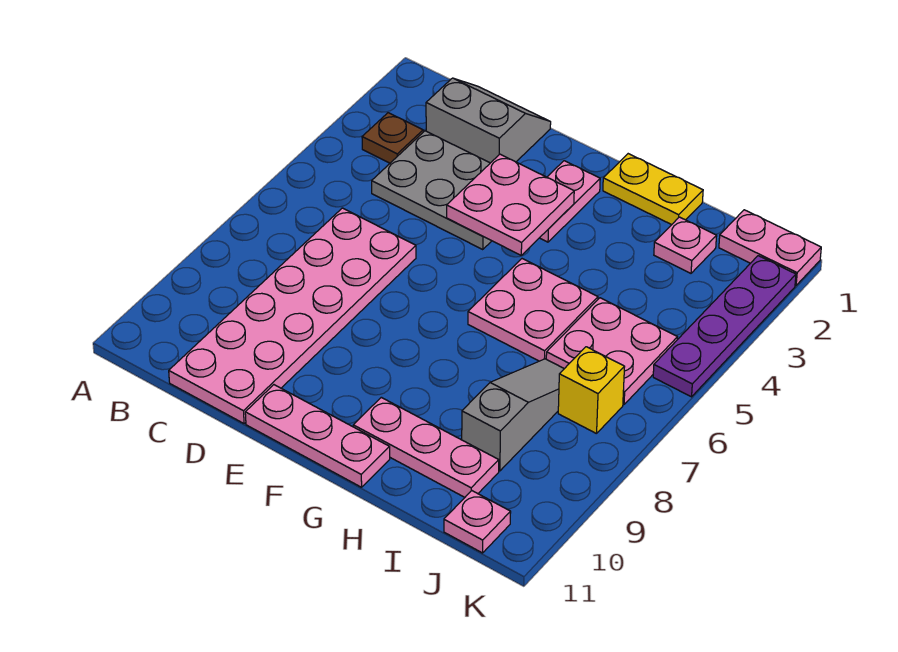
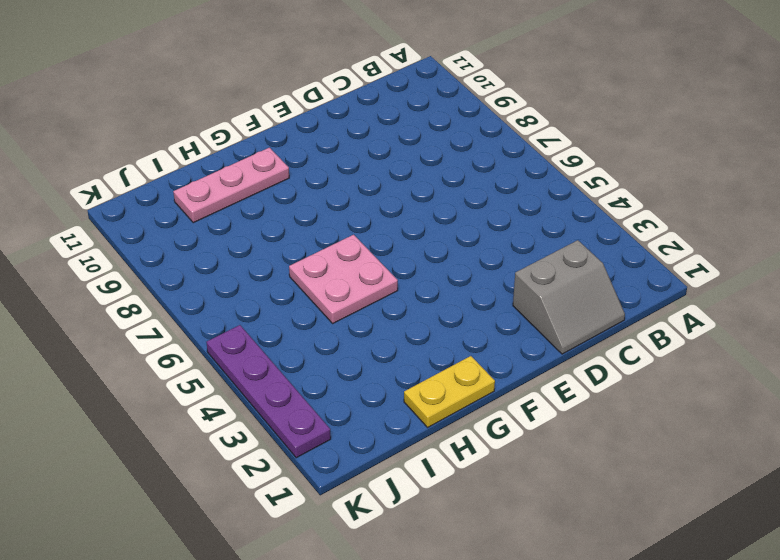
none -> brown 1x1 plate [362,113,423,163]
none -> grey 2x3 plate [372,131,491,250]
none -> pink 2x6 plate [169,208,416,424]

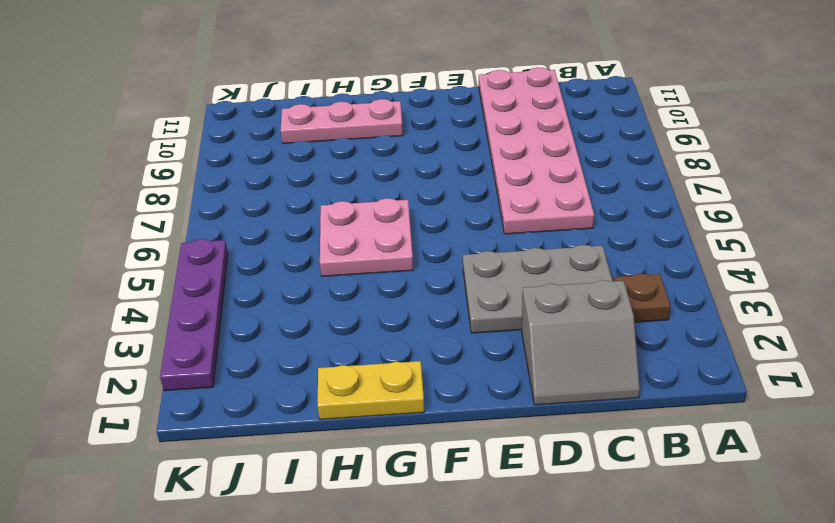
none -> pink 1x3 plate [245,385,390,487]
none -> pink 1x2 plate [540,161,600,242]
none -> pink 1x1 plate [654,217,717,273]

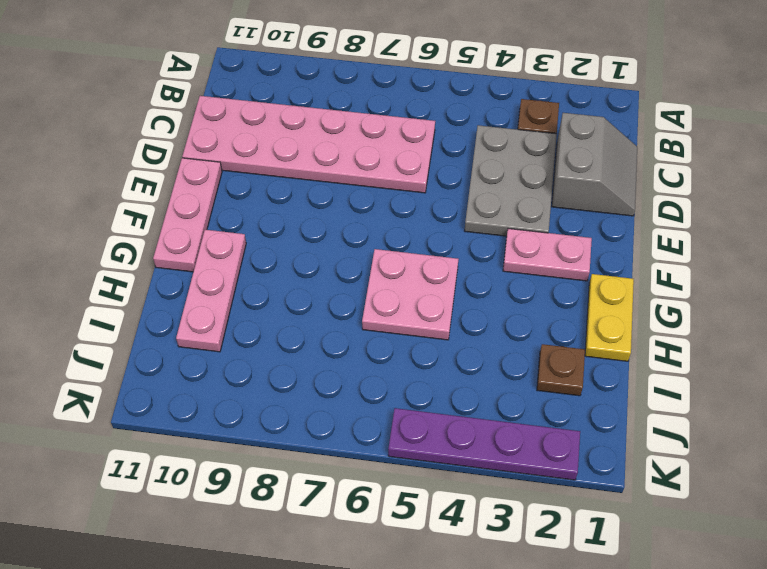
brown 1x1 plate [537,344,585,396] -> pink 1x1 plate [654,217,717,273]
none -> pink 2x2 plate [546,298,677,405]
none -> grey 1x3 slope [462,359,564,471]
none -> pink 1x2 plate [719,210,821,285]

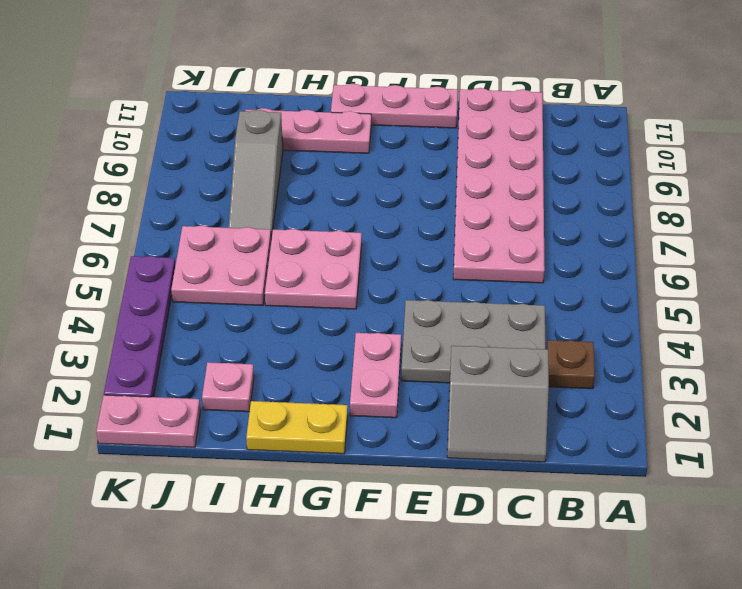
none -> yellow 1x1 brick [558,347,624,434]
none -> pink 1x1 plate [444,491,511,553]
none -> pink 2x2 plate [447,154,574,255]

